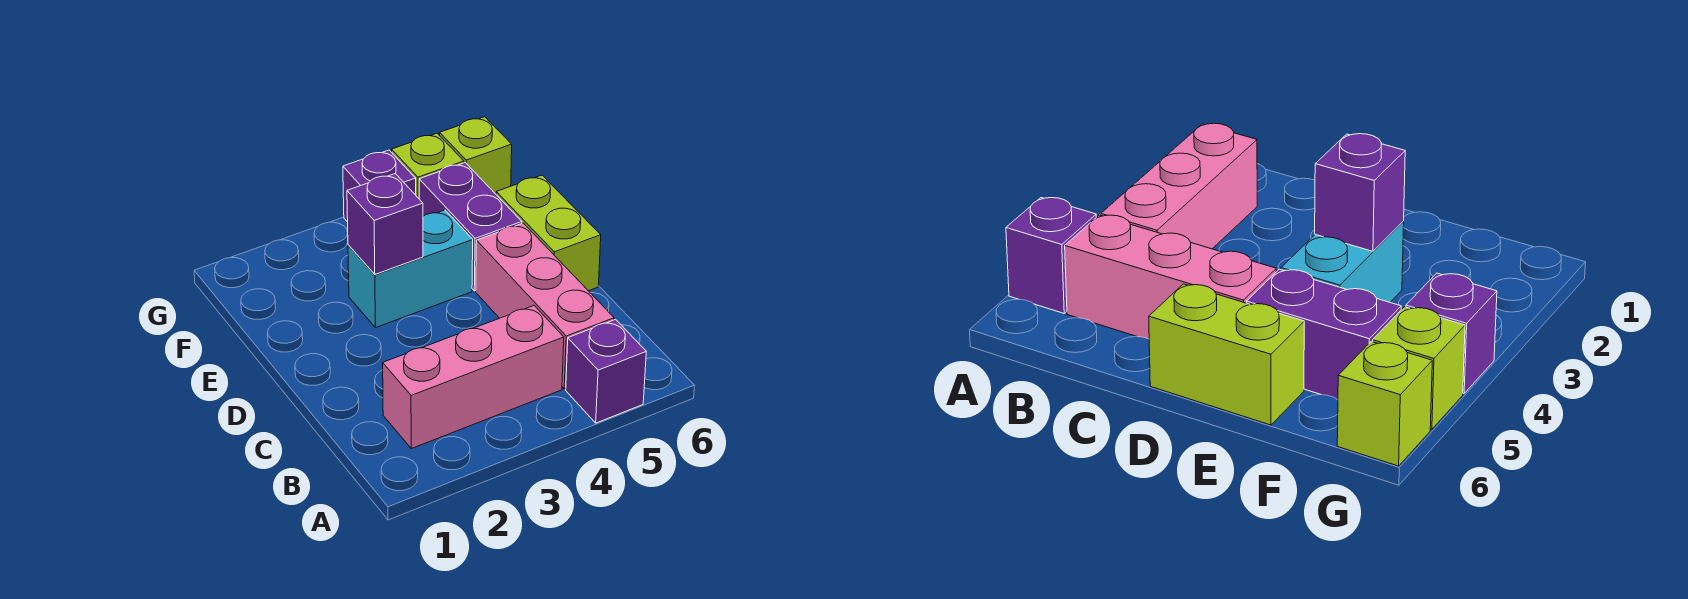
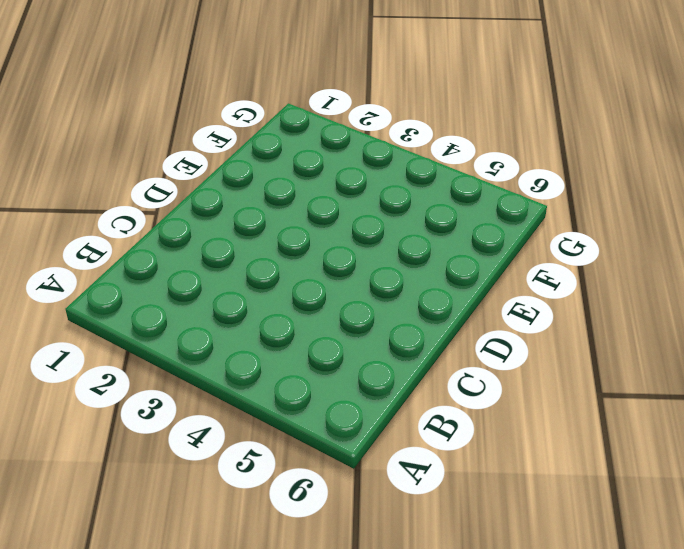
none -> purple 1x1 brick [566,320,646,423]
none -> pink 1x3 brick [383,306,564,449]

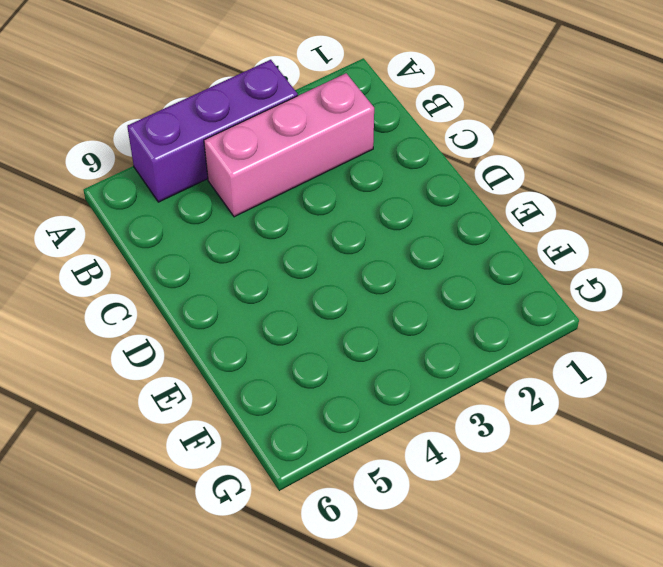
purple 1x3 brick [127,60,298,202] -> purple 1x1 brick [566,320,646,423]
none -> pink 1x3 brick [476,223,614,389]
none -> lime 1x2 brick [496,175,601,291]

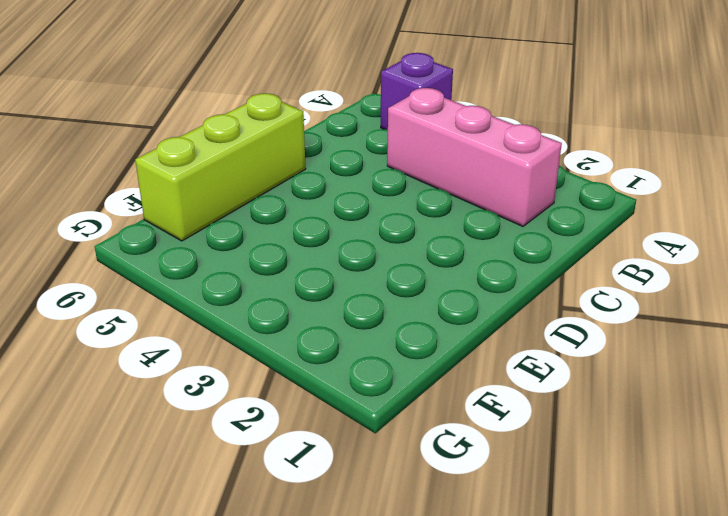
lime 1x3 brick [135,93,306,241] -> lime 1x2 brick [496,175,601,291]
none -> pink 1x3 brick [476,223,614,389]
none -> cyan 1x2 brick [348,210,473,328]

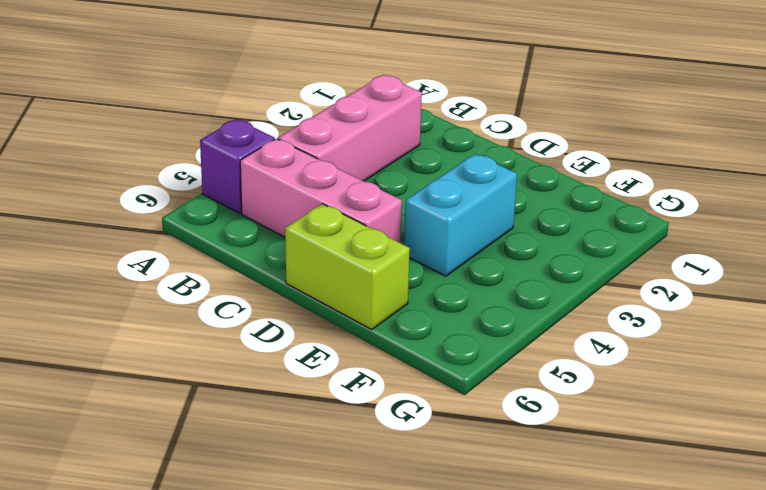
none -> purple 1x2 brick [419,163,522,291]
none -> purple 1x1 brick [343,150,416,222]

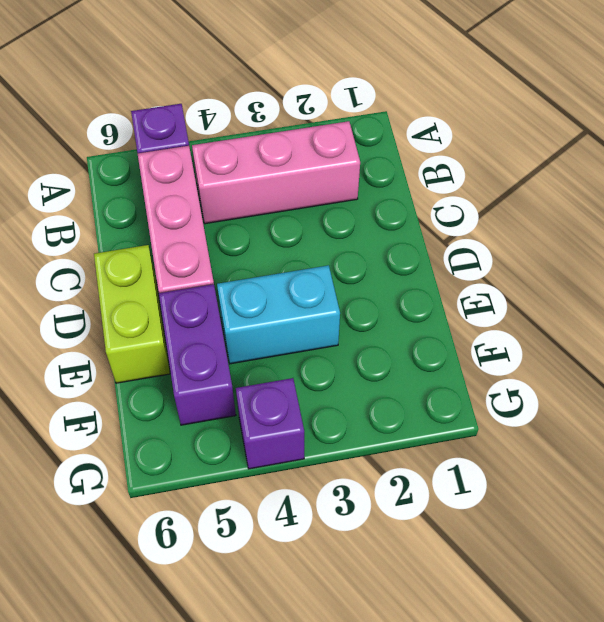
none -> lime 1x1 brick [392,133,464,198]
none -> lime 1x1 brick [440,117,512,194]

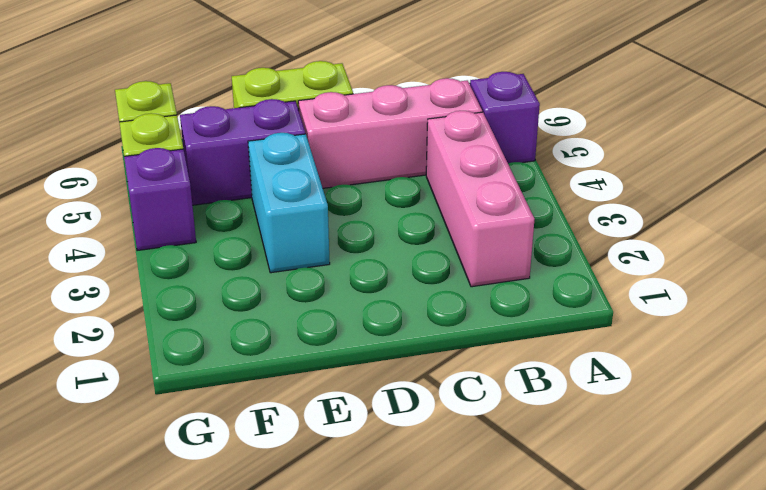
none -> purple 1x1 brick [347,174,423,274]

